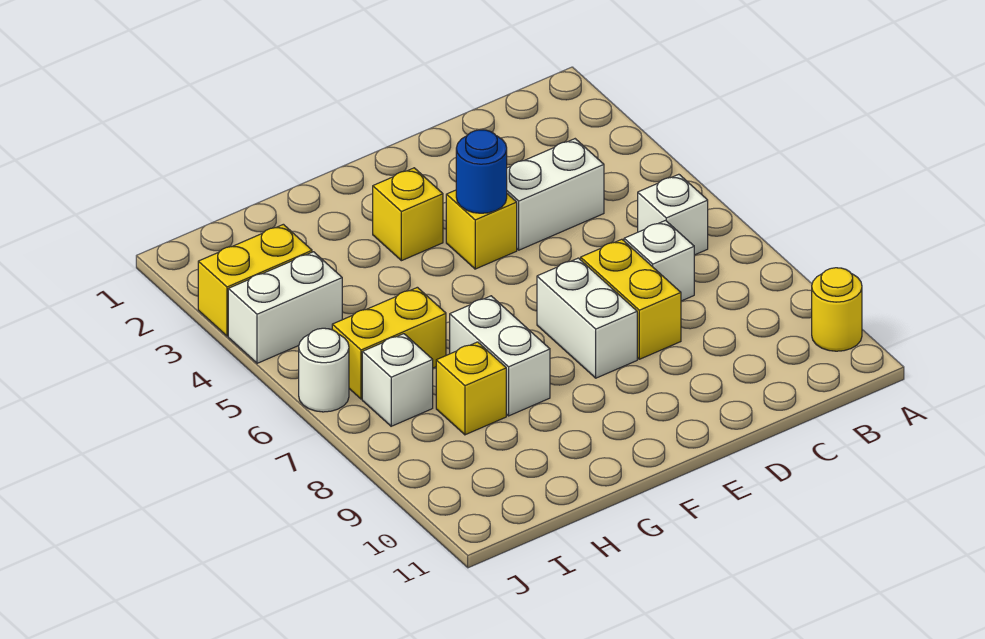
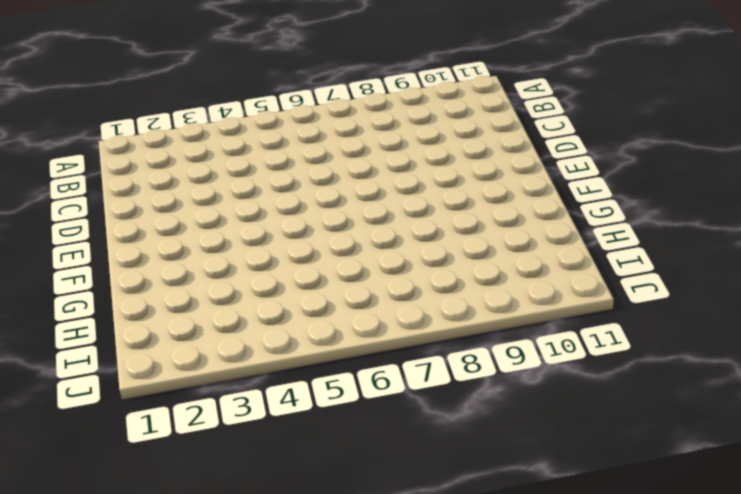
none -> yellow 1x1 round brick [812,268,862,351]
none -> white 1x1 brick [638,174,708,255]
none -> white 1x2 brick [507,139,604,250]

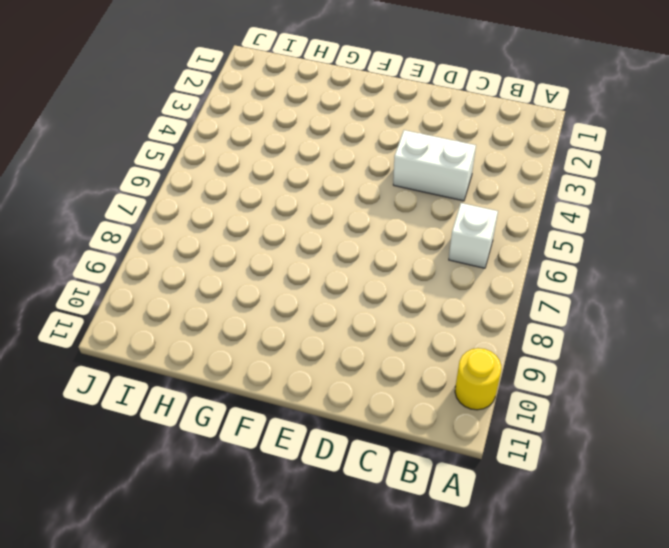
none -> white 1x1 brick [624,220,694,301]
none -> yellow 1x2 brick [581,239,681,359]
none -> yellow 1x1 brick [446,190,517,269]

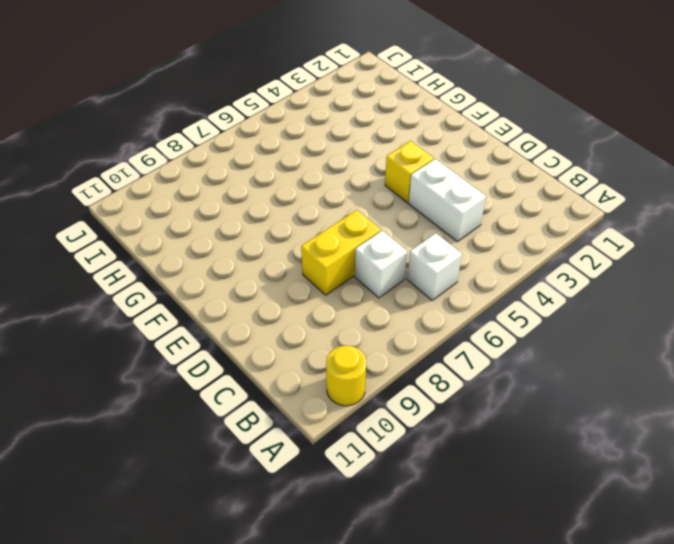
none -> white 1x2 brick [537,258,637,378]
none -> yellow 1x1 brick [373,168,443,261]
none -> white 1x2 brick [450,296,550,416]

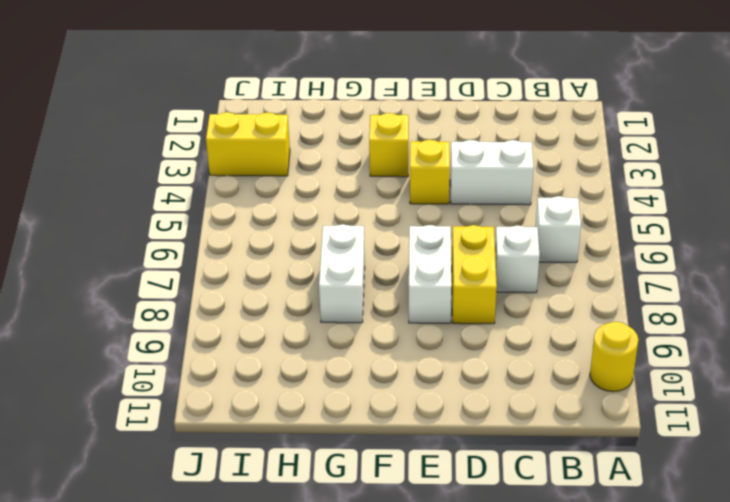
none -> yellow 1x2 brick [332,287,446,399]
none -> yellow 1x1 brick [436,342,506,435]
none -> white 1x2 brick [228,252,342,363]

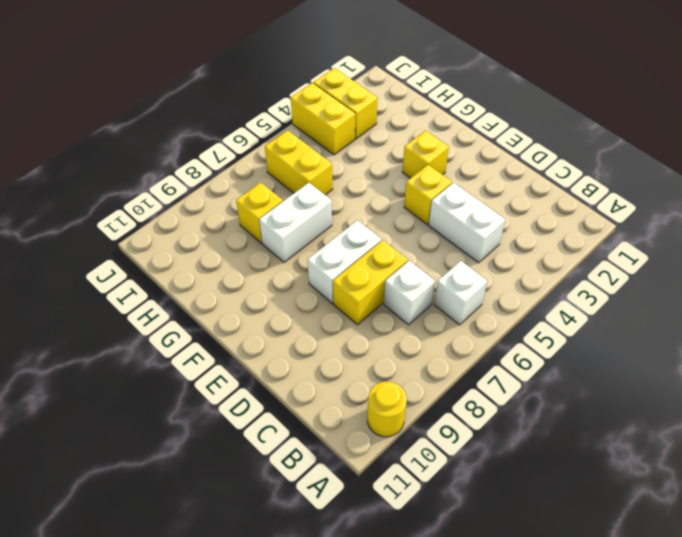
yellow 1x2 brick [291,83,355,155] -> white 1x2 brick [228,252,342,363]
none -> white 1x1 brick [362,334,433,426]
none -> white 1x1 round brick [299,328,349,412]
none -> blue 1x1 round brick [456,130,507,213]

